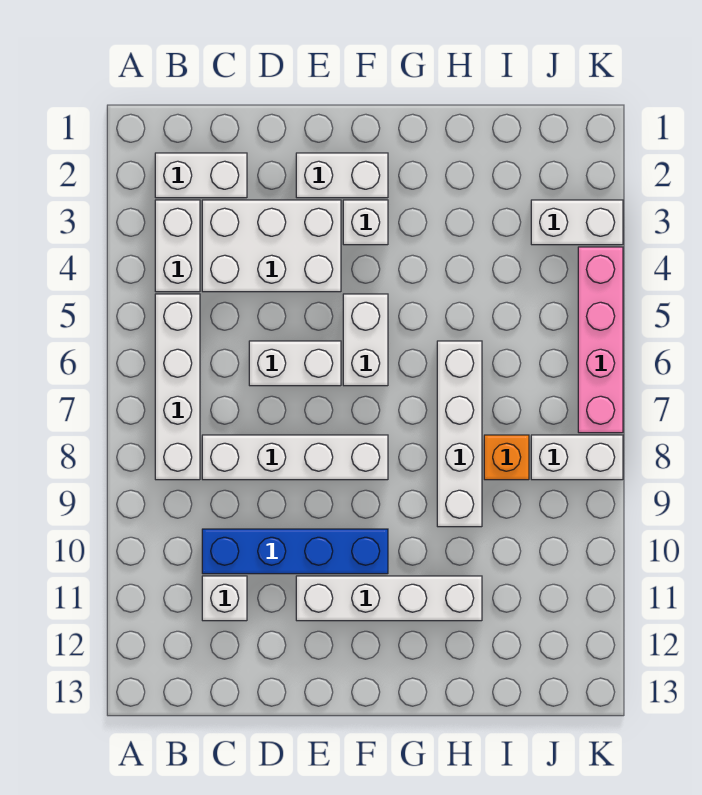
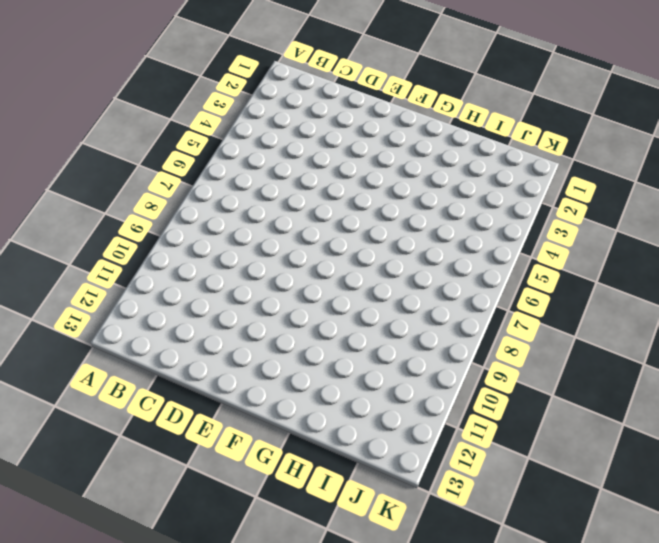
none -> white 1x2 brick [155,153,247,198]
none -> white 1x2 brick [155,200,200,292]
none -> white 1x4 brick [155,294,200,480]

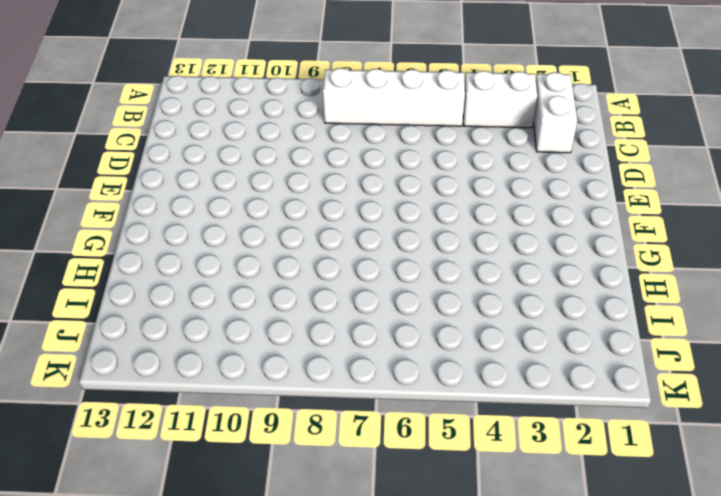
none -> white 2x3 brick [202,200,341,292]
none -> white 1x4 brick [202,435,388,480]
none -> blue 1x4 brick [202,529,388,574]

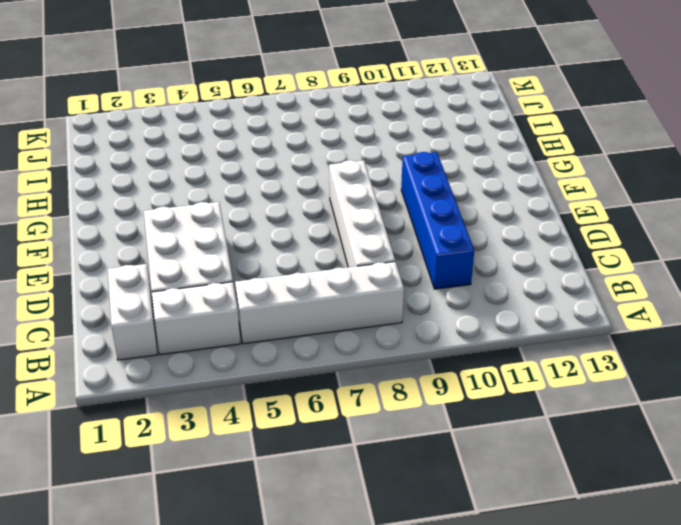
none -> white 1x1 brick [202,576,247,621]
none -> white 1x2 brick [249,341,341,386]
none -> white 1x2 brick [296,153,388,198]

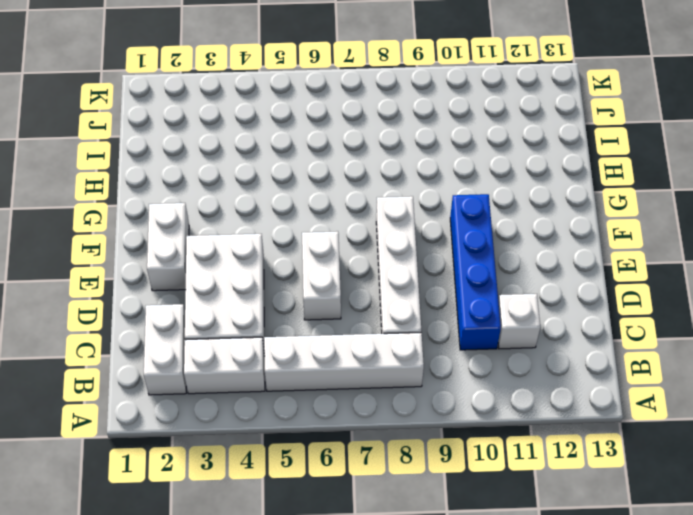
none -> white 1x4 brick [296,576,482,621]
none -> white 1x1 brick [343,200,388,245]
none -> white 1x2 brick [343,294,388,386]

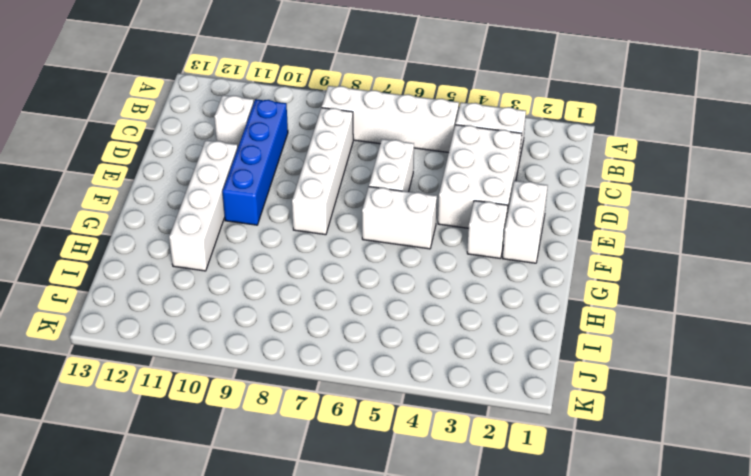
none -> white 1x2 brick [155,153,247,198]
none -> white 1x4 brick [437,341,482,527]
none -> orange 1x1 brick [484,435,529,480]

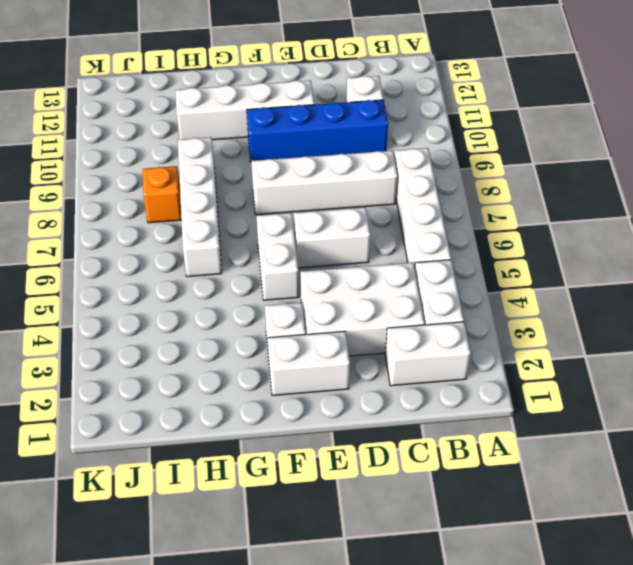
none -> white 1x2 brick [531,200,623,245]
none -> white 1x2 brick [531,435,623,480]
none -> pink 1x4 brick [578,247,623,433]

